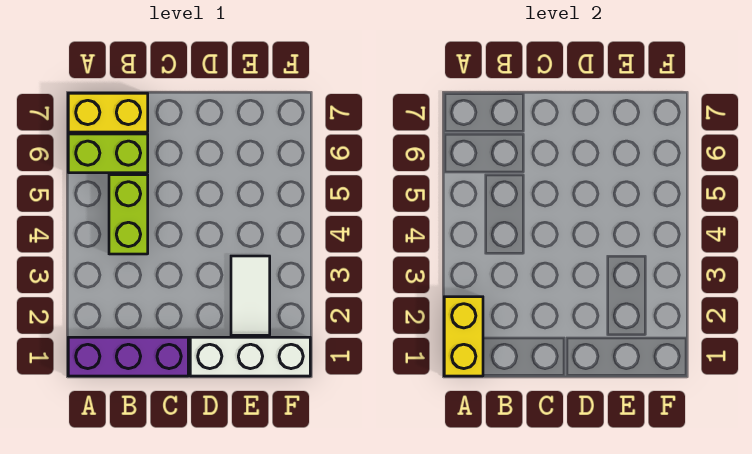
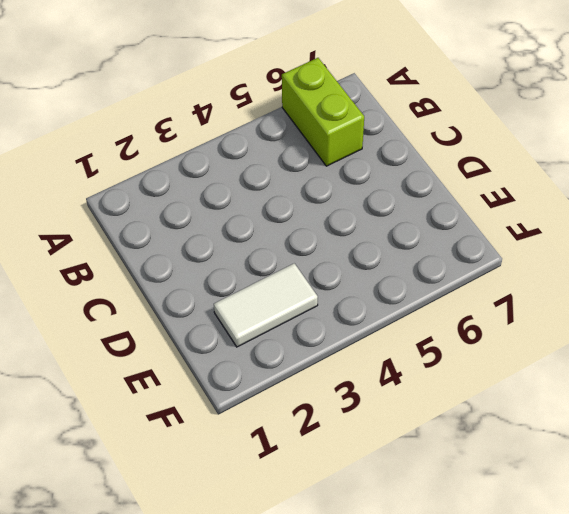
none -> purple 1x3 brick [68,337,188,376]
none -> yellow 1x2 brick [68,93,148,132]

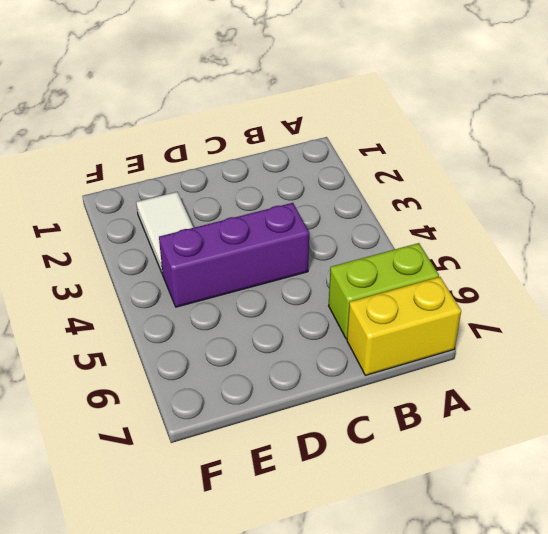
purple 1x3 brick [159,203,309,307] -> purple 1x3 brick moved to [68,337,188,376]
none -> lime 1x2 brick [109,175,148,254]
none -> white 1x3 brick [190,337,310,376]

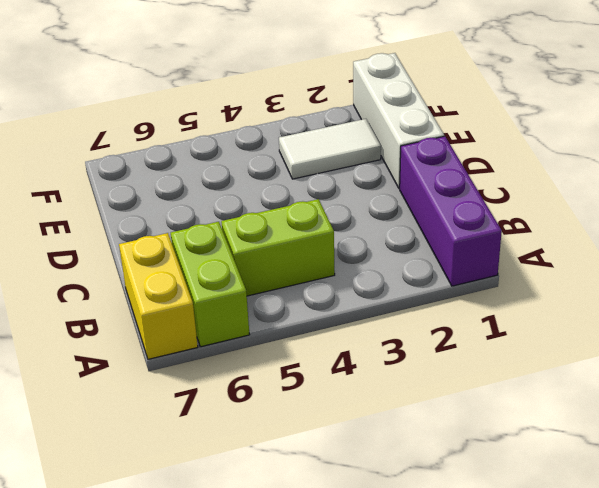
none -> yellow 1x2 brick [444,297,483,376]

